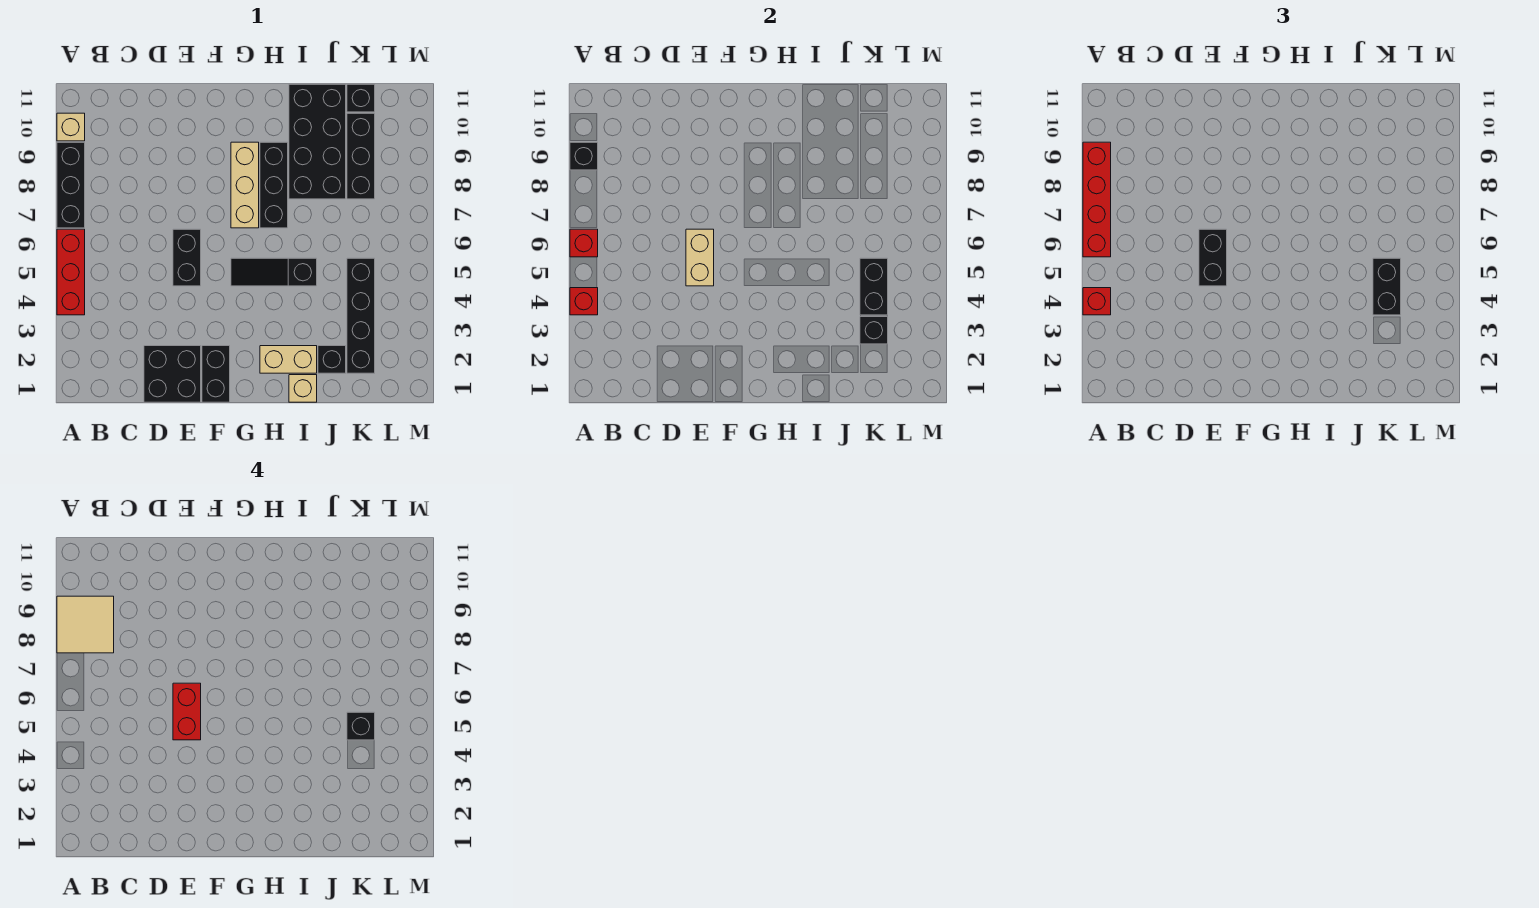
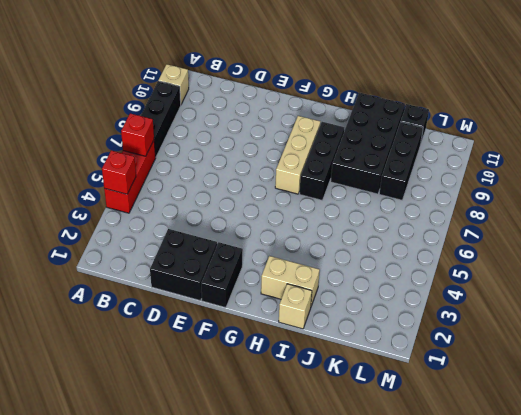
none -> black 1x2 brick [173,229,201,286]
none -> black 1x3 slope [231,258,317,286]
none -> black 1x1 brick [318,346,346,373]

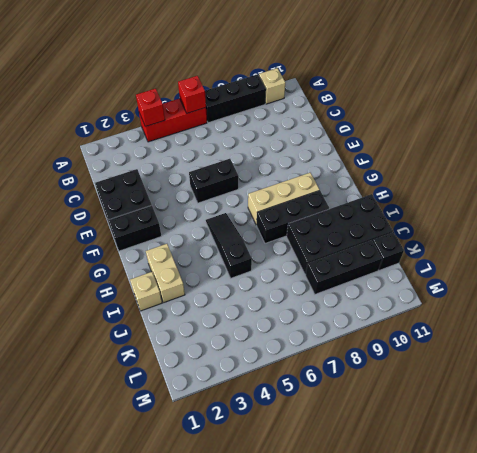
none -> black 1x1 brick [318,346,346,373]
none -> black 1x4 brick [347,258,375,373]
none -> black 1x1 brick [570,142,598,170]

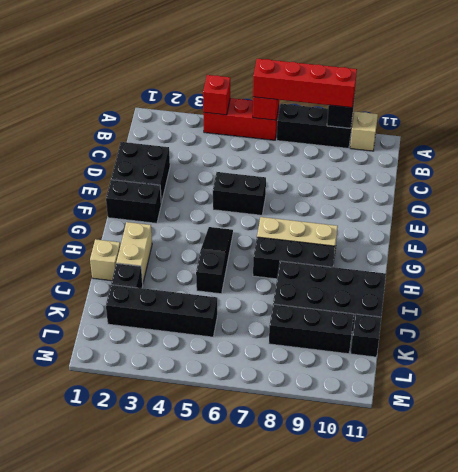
none -> tan 1x2 brick [686,229,714,286]
none -> black 1x1 brick [860,317,888,344]
none -> black 1x2 brick [860,258,888,315]

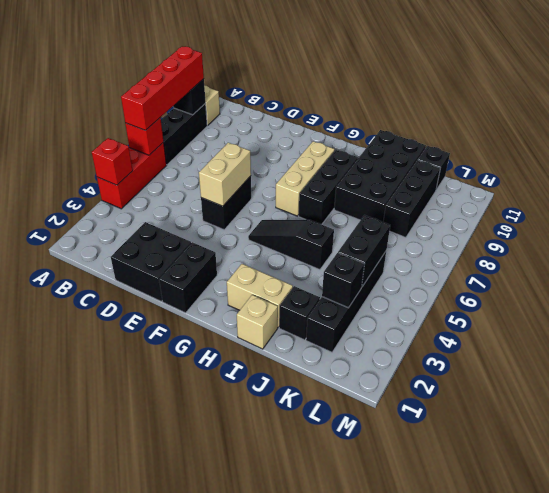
none -> red 1x1 brick [1083,288,1111,315]
none -> black 1x2 brick [1199,229,1227,286]
none -> black 1x2 brick [1373,258,1401,315]

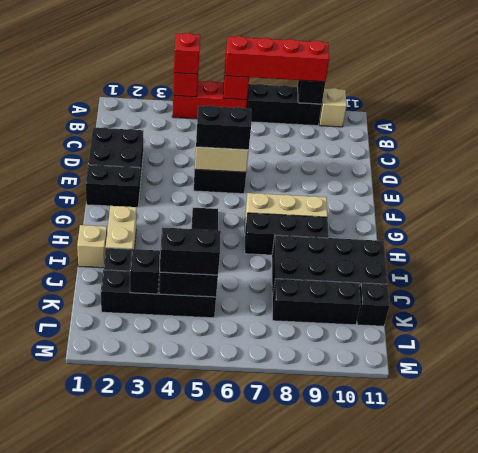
none -> tan 2x2 tile [57,596,114,653]
none -> red 1x2 brick [173,683,201,740]
none -> black 1x1 brick [347,712,375,740]

